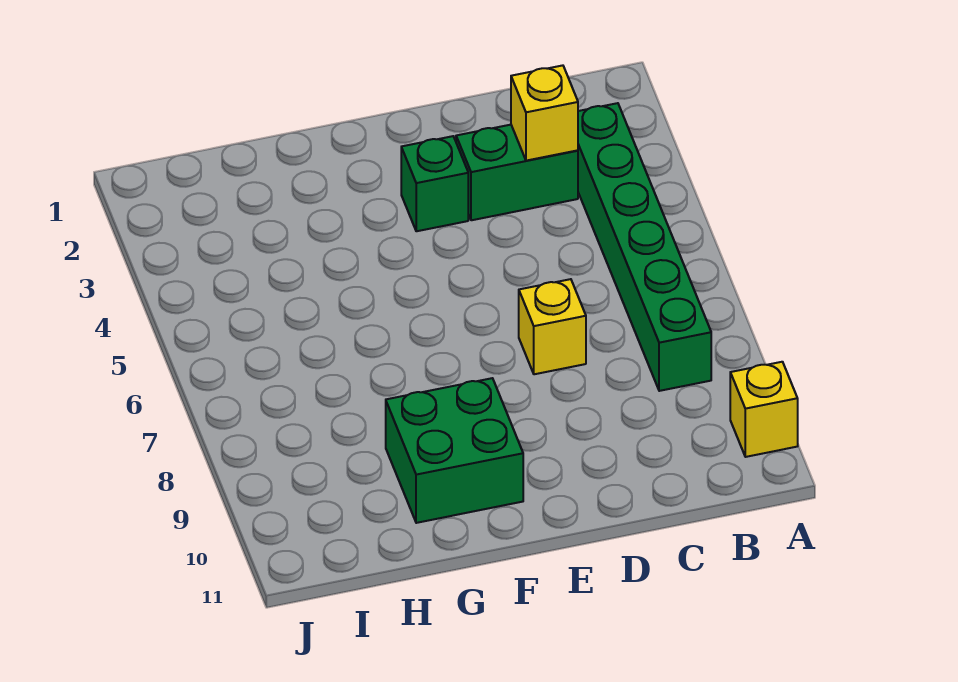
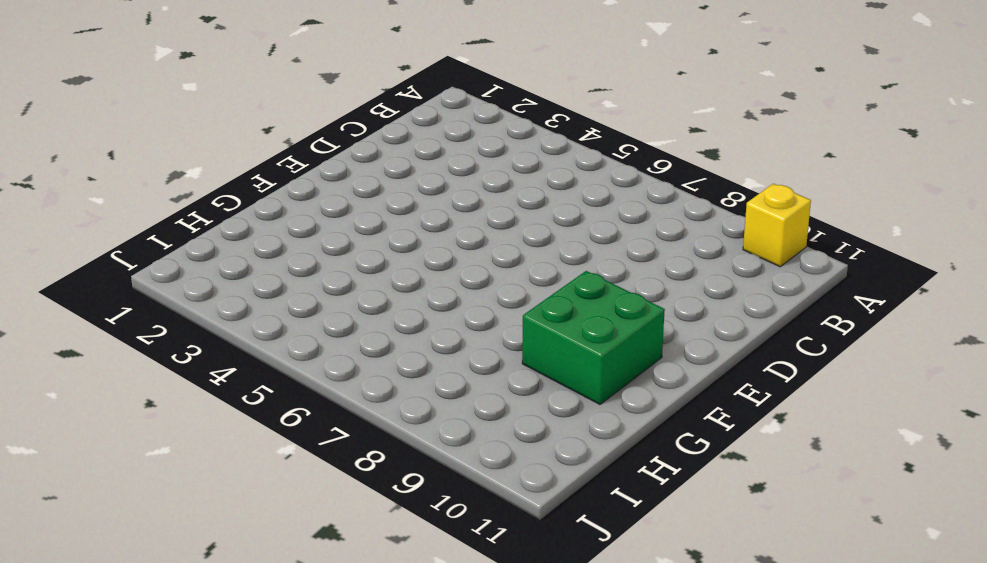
none -> green 1x6 brick [578,103,711,391]
none -> green 1x2 brick [456,125,578,220]

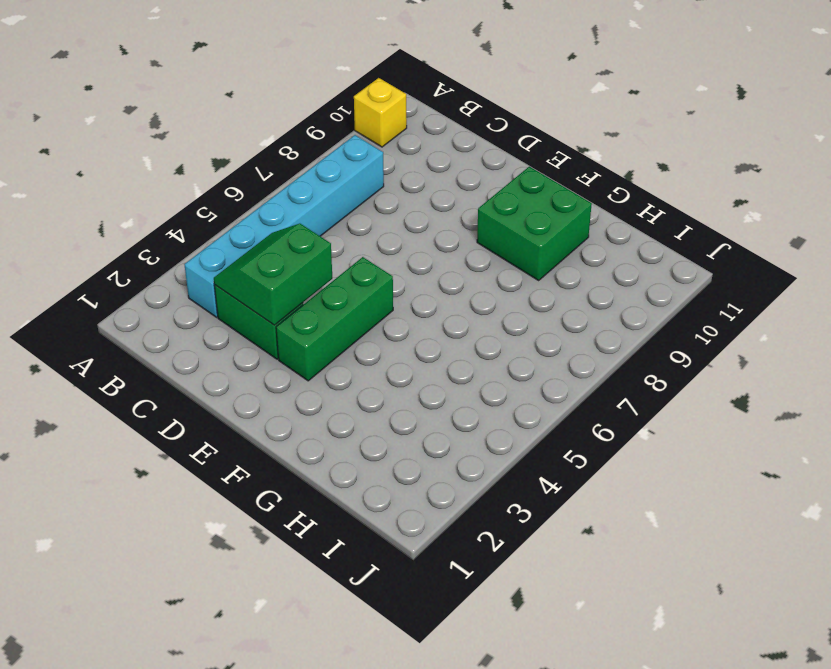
cyan 1x6 brick [184,135,384,317] -> green 1x6 brick [578,103,711,391]
green 2x2 slope [214,224,332,325] -> yellow 1x1 brick [511,65,578,161]
green 1x3 brick [276,257,393,381] -> green 1x1 brick [401,136,468,231]
none -> yellow 1x1 brick [519,279,586,374]

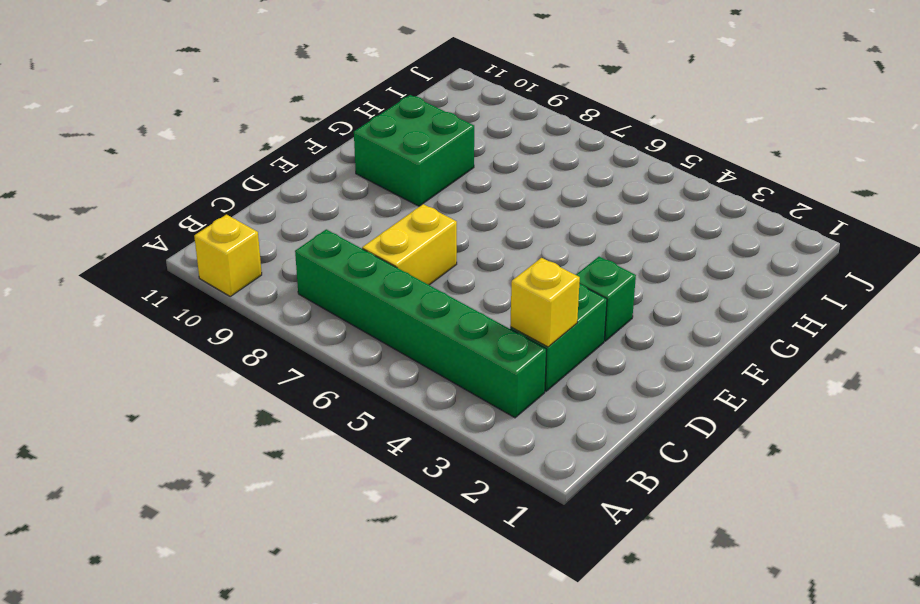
yellow 1x2 brick [362,204,457,285] -> yellow 1x1 brick [519,279,586,374]

